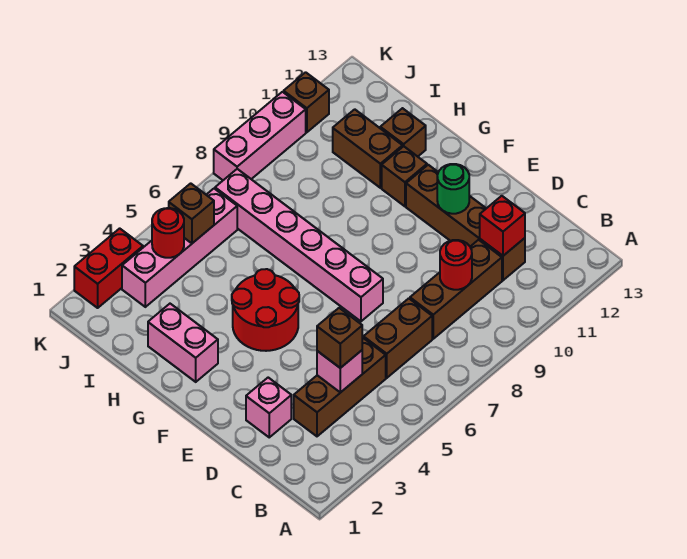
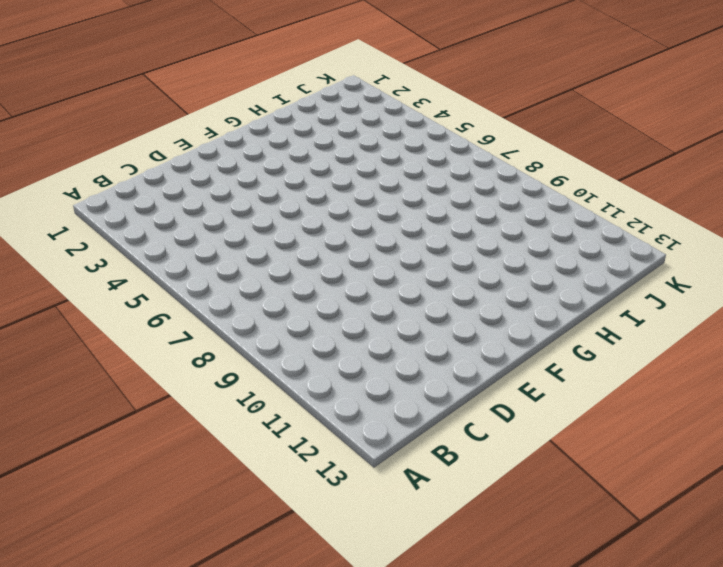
none -> brown 1x3 brick [294,337,386,436]
none -> brown 1x2 brick [363,298,432,378]
none -> brown 1x3 brick [410,240,502,339]

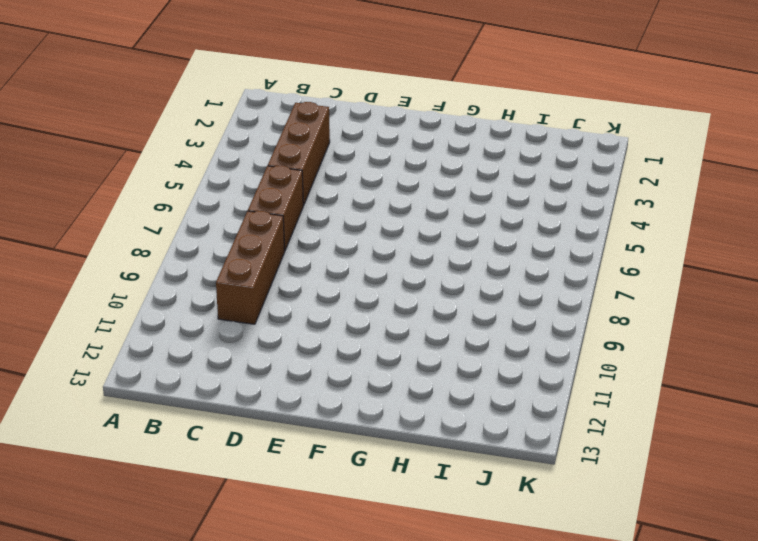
none -> brown 1x4 brick [406,165,525,280]
none -> pink 1x1 brick [246,378,291,437]
none -> pink 1x6 brick [215,169,383,321]

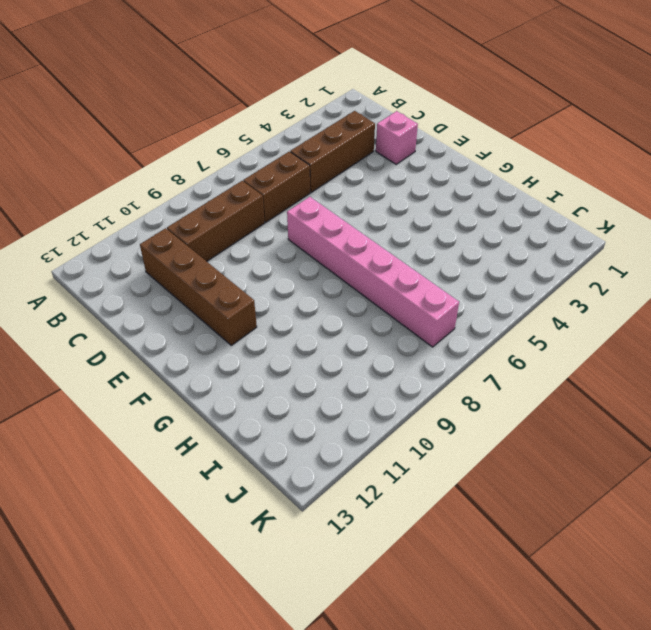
none -> red 2x2 round brick [232,269,299,351]
none -> pink 1x2 brick [148,304,218,382]
none -> brown 1x1 brick [382,146,427,206]

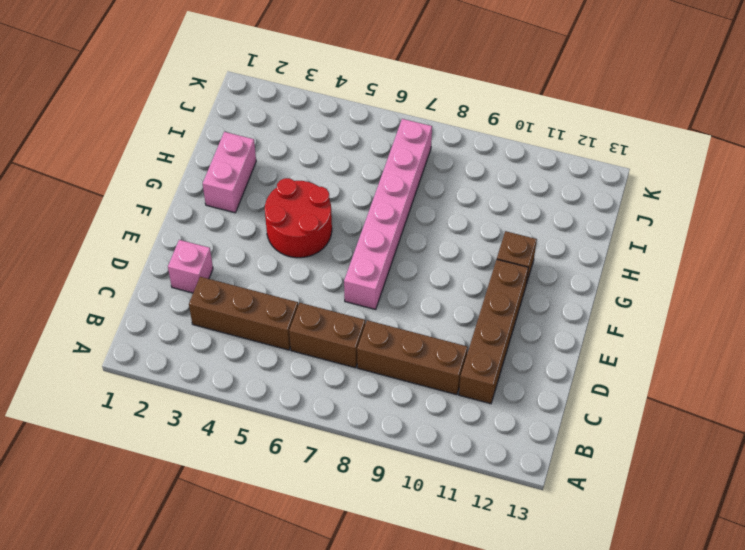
none -> brown 1x2 brick [333,109,403,188]
none -> brown 1x1 brick [380,108,426,157]
none -> pink 1x4 brick [122,189,237,307]

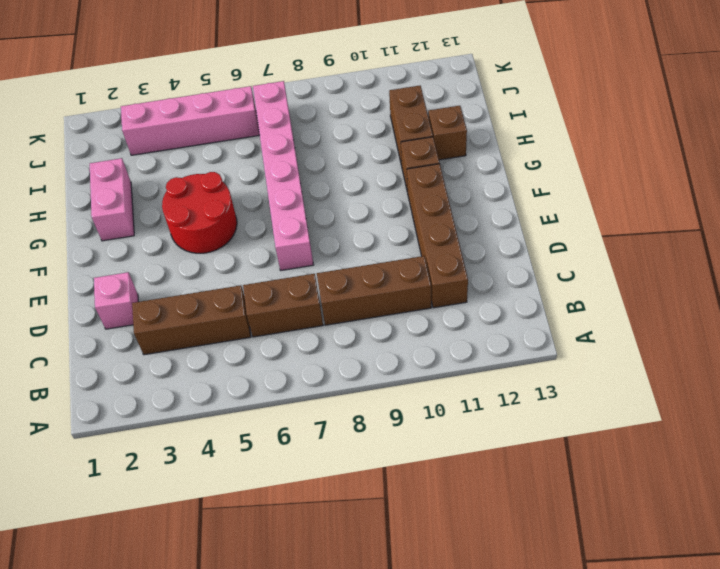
none -> red 1x2 brick [74,228,143,308]
none -> pink 1x3 brick [214,92,306,180]
none -> brown 1x1 brick [284,72,329,132]

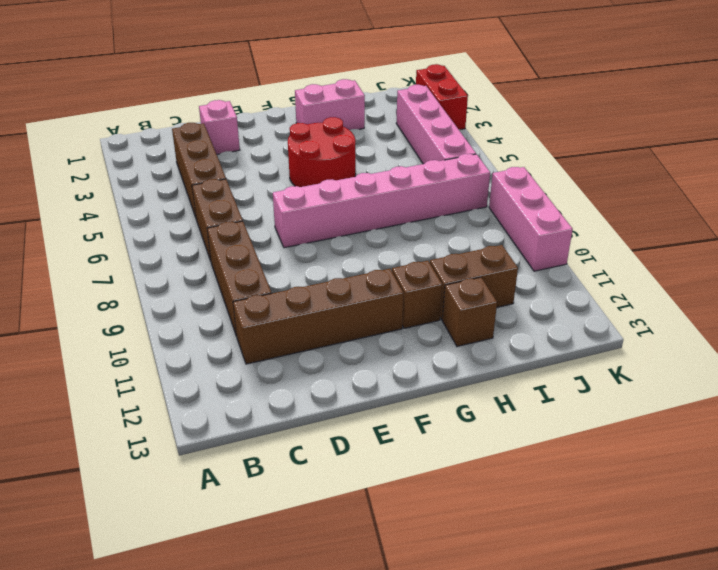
none -> brown 1x1 brick [284,72,329,132]
none -> pink 1x1 brick [317,350,362,393]
none -> red 1x1 round brick [440,240,472,290]

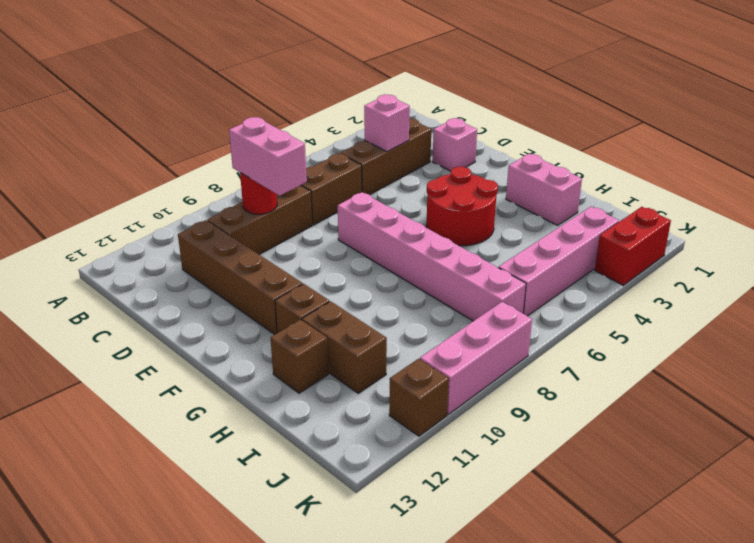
pink 1x2 brick [229,117,307,196] -> none
none -> red 1x1 brick [480,196,525,256]
none -> green 1x1 round brick [437,164,469,214]
none -> red 1x1 round brick [152,208,184,258]

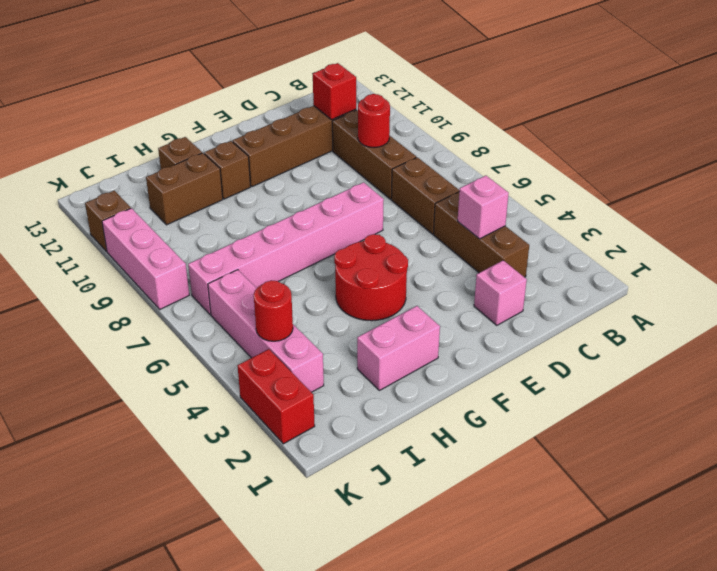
none -> green 1x1 round brick [437,164,469,214]
none -> brown 1x1 brick [169,183,214,243]
none -> brown 1x1 brick [317,308,362,368]

